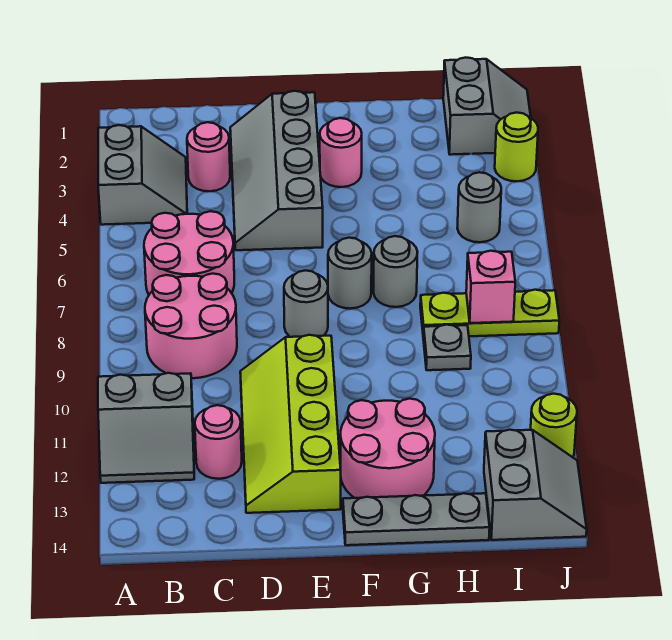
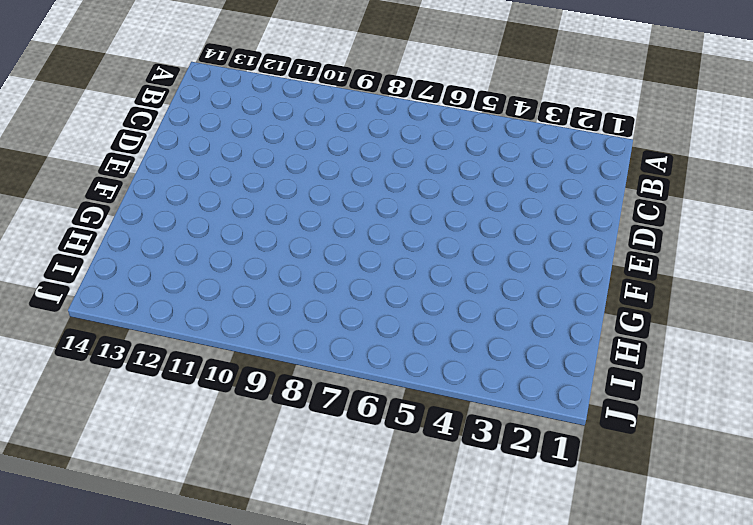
none -> grey 2x2 slope [98,125,187,225]
none -> grey 2x2 slope [98,373,194,483]
none -> pink 2x2 round brick [144,211,234,294]

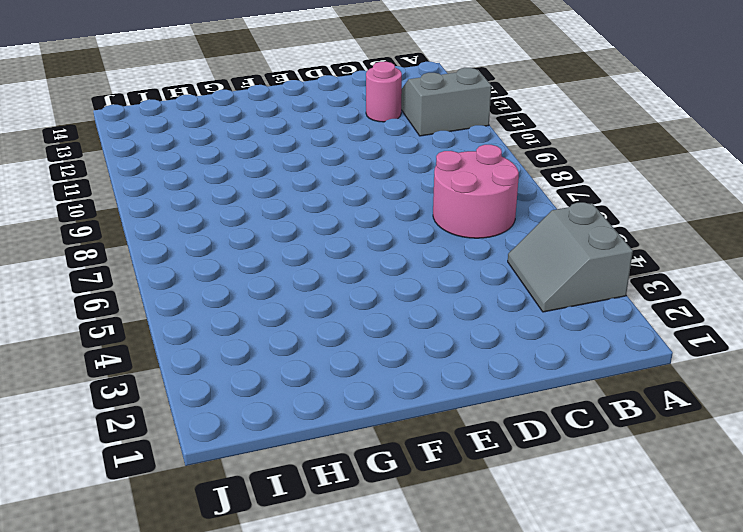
none -> pink 2x2 round brick [145,274,237,378]
none -> pink 1x1 round brick [187,122,230,191]
none -> grey 2x4 slope [230,91,323,250]

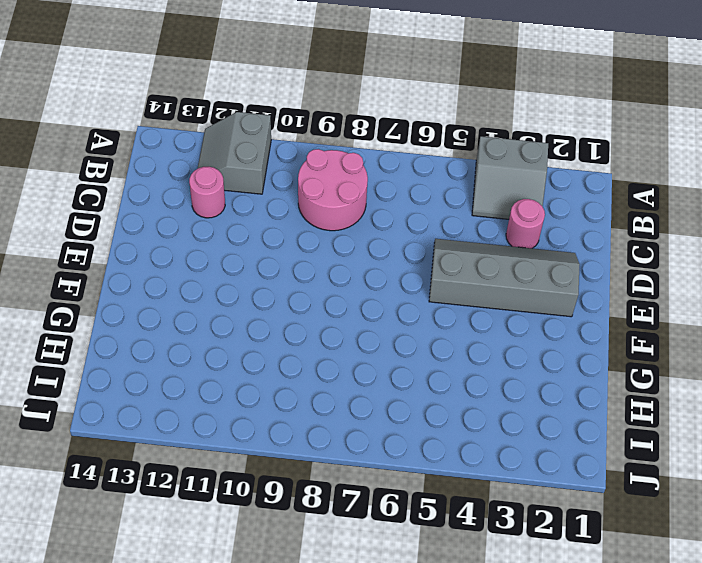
none -> pink 2x2 round brick [144,211,234,294]
none -> lime 2x4 slope [240,335,341,513]
none -> grey 1x1 round brick [284,270,328,337]

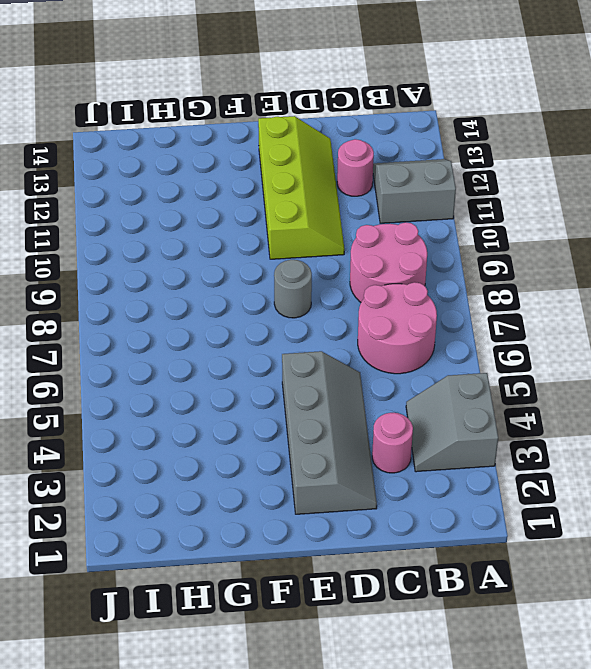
none -> pink 1x1 round brick [320,118,362,187]
none -> grey 1x1 round brick [328,238,372,309]
none -> pink 2x2 round brick [341,399,435,498]

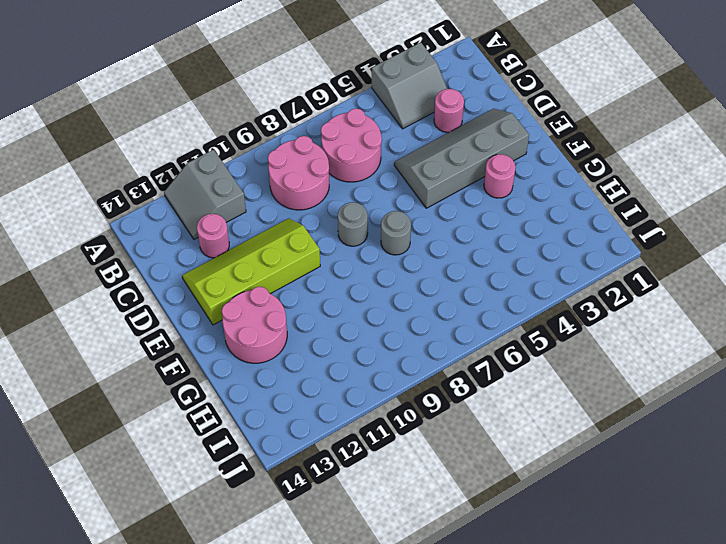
none -> grey 1x3 plate [343,493,490,545]
none -> grey 1x1 round brick [374,236,418,307]
none -> lime 1x3 plate [420,290,559,336]

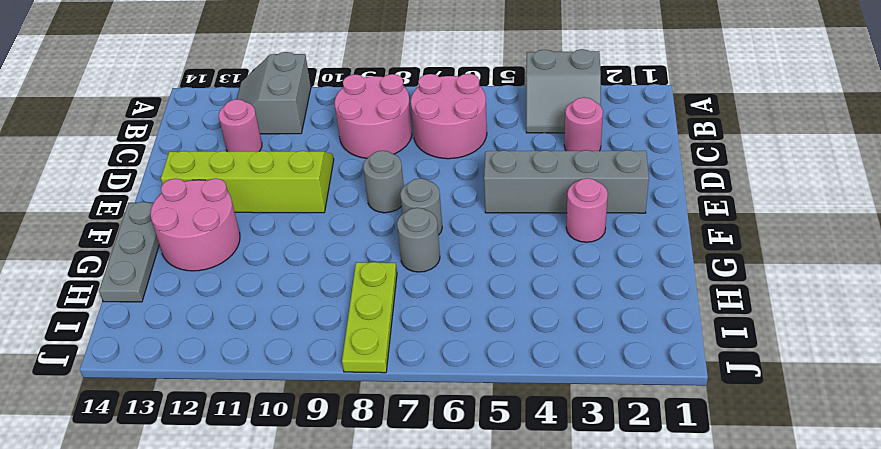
none -> grey 1x1 plate [423,325,471,370]
none -> grey 2x2 slope [443,58,531,155]
none -> grey 1x1 round brick [457,172,501,242]

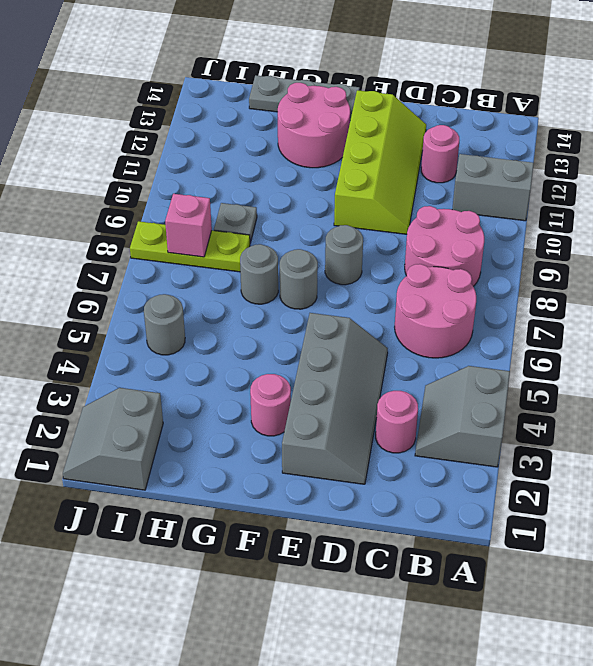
none -> grey 2x2 slope [484,430,587,540]
none -> lime 1x1 round brick [495,113,538,181]
none -> lime 1x1 round brick [531,394,577,457]

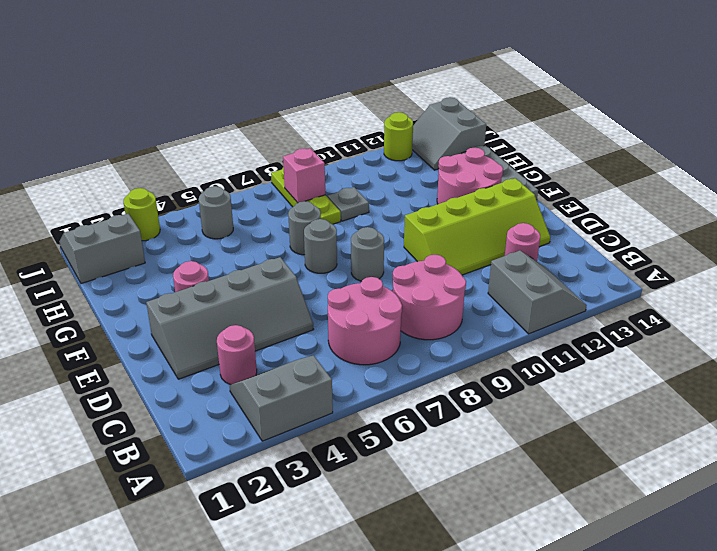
grey 2x2 slope [412,97,486,170] -> grey 2x2 slope turned to [484,430,587,540]

